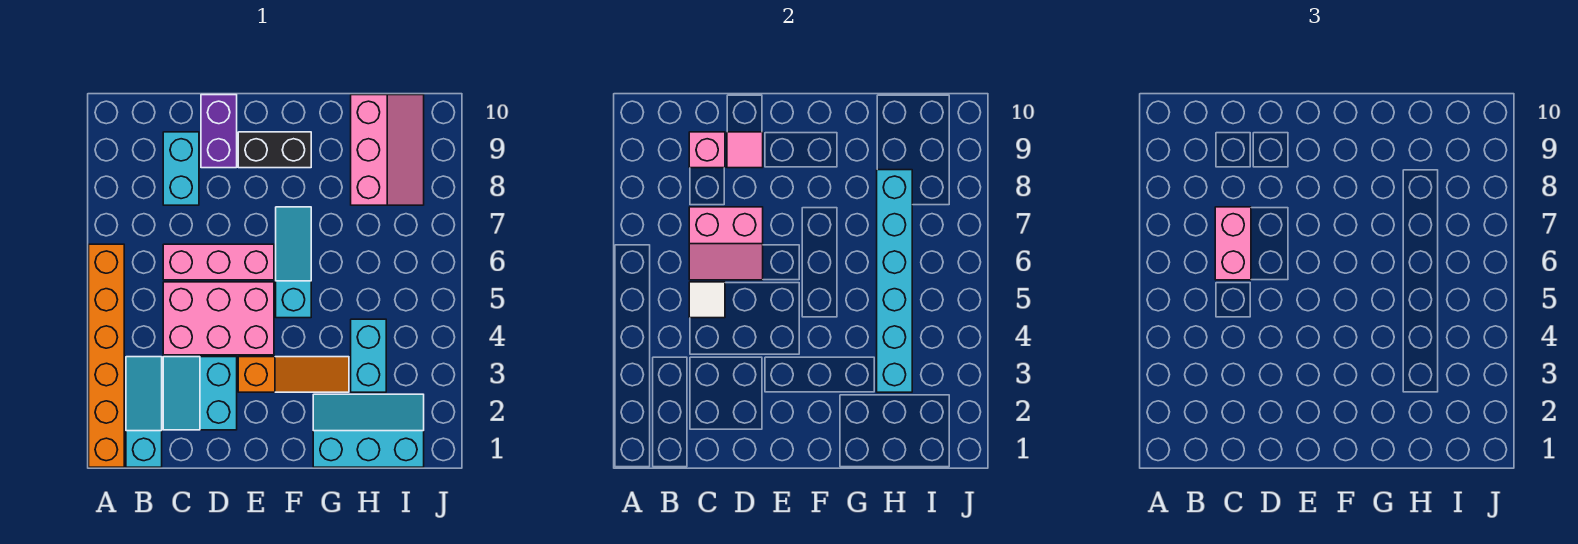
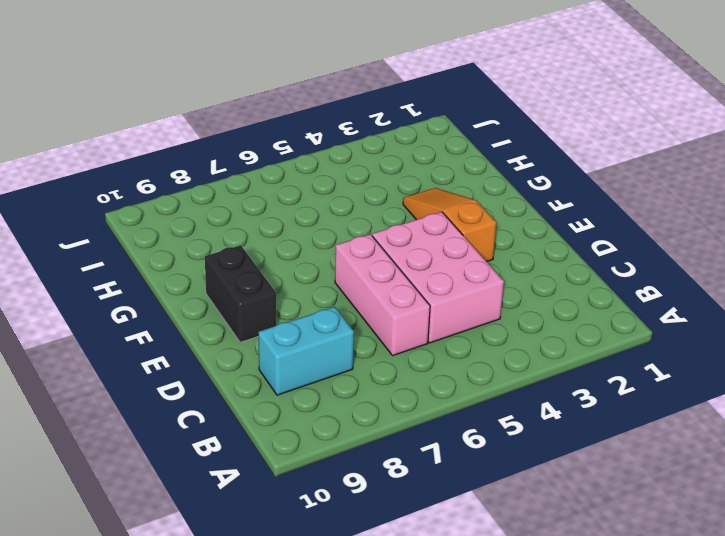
none -> orange 1x6 brick [89,244,124,467]
none -> cyan 1x3 slope [126,357,162,467]
none -> cyan 2x2 slope [163,357,237,430]

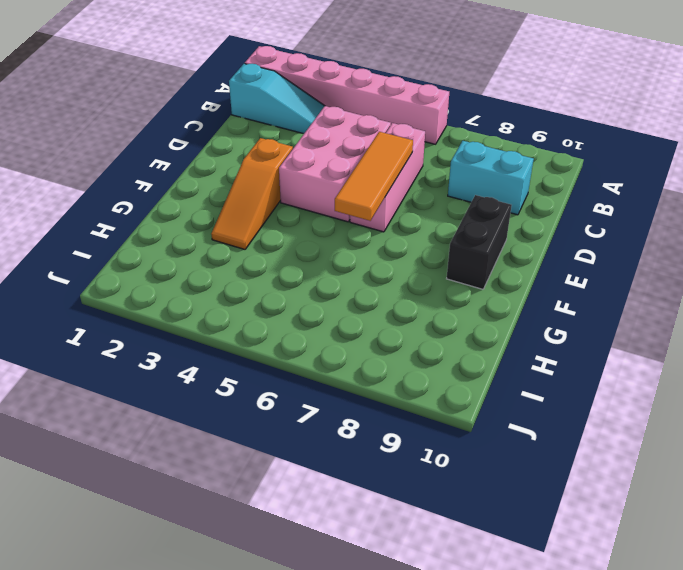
pink 1x6 brick [245,46,449,144] -> orange 1x6 brick [89,244,124,467]
orange 1x3 tile [335,132,413,221] -> pink 2x2 slope [689,207,763,280]
none -> cyan 2x2 slope [163,357,237,430]
none -> purple 1x2 brick [201,95,237,168]
none -> cyan 1x3 slope [276,207,311,318]

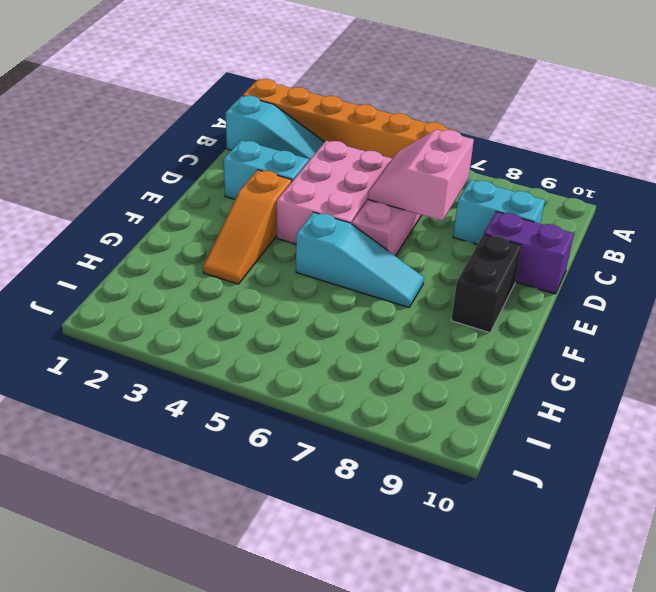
none -> cyan 2x3 slope [313,394,424,467]
none -> cyan 1x2 brick [351,319,386,392]
none -> pink 2x3 slope [351,95,424,205]

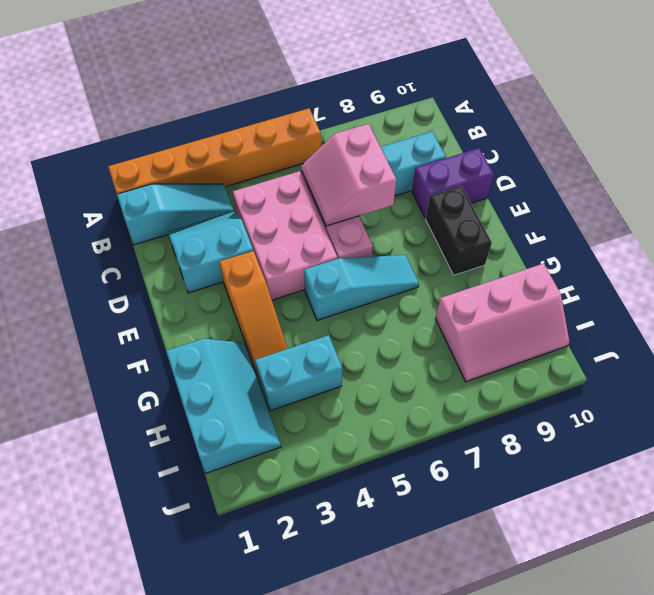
none -> white 1x1 tile [689,282,725,318]
none -> pink 1x1 brick [689,132,725,168]
none -> pink 1x1 tile [727,132,763,168]

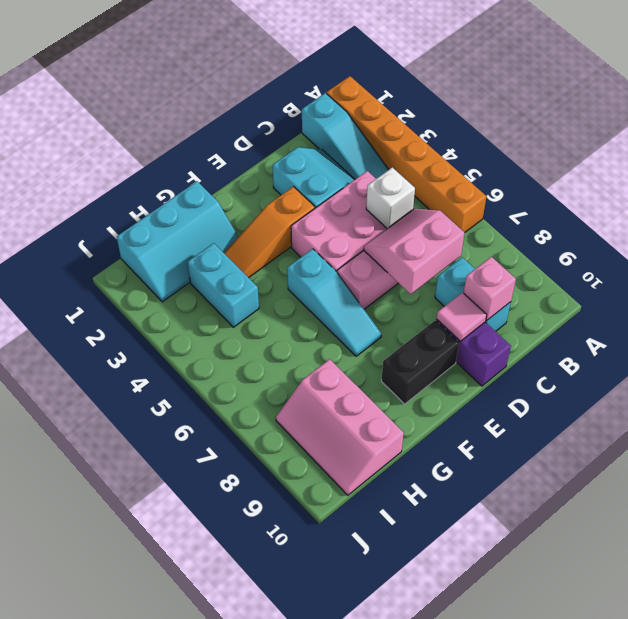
white 1x1 brick [366,167,415,229] -> white 1x1 tile [689,282,725,318]
none -> cyan 1x6 brick [877,170,912,392]
none -> pink 1x2 brick [1215,207,1251,280]

